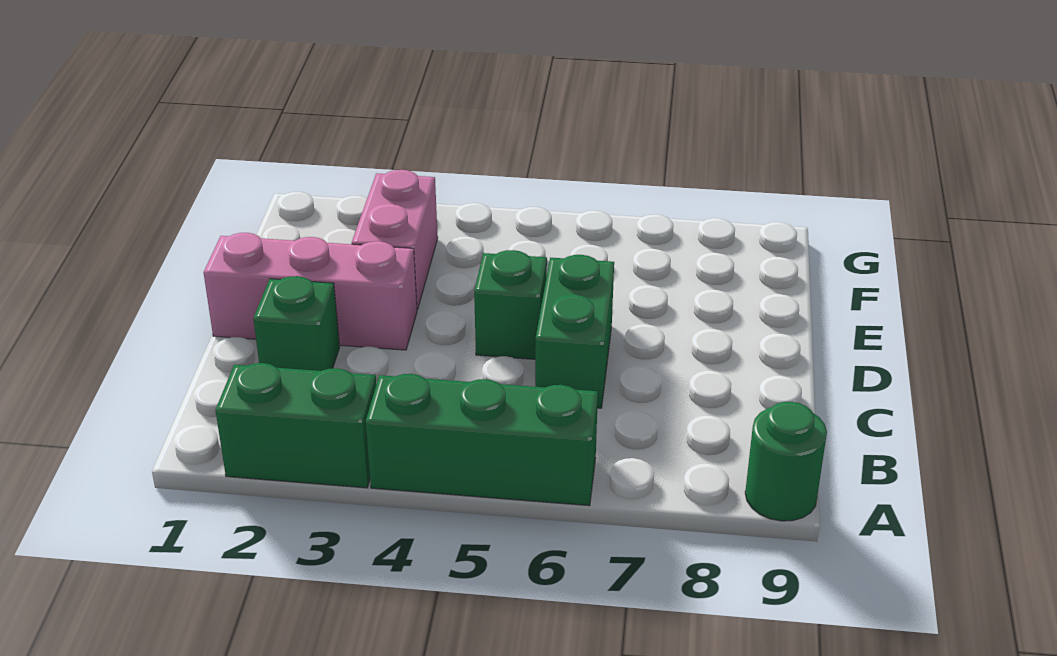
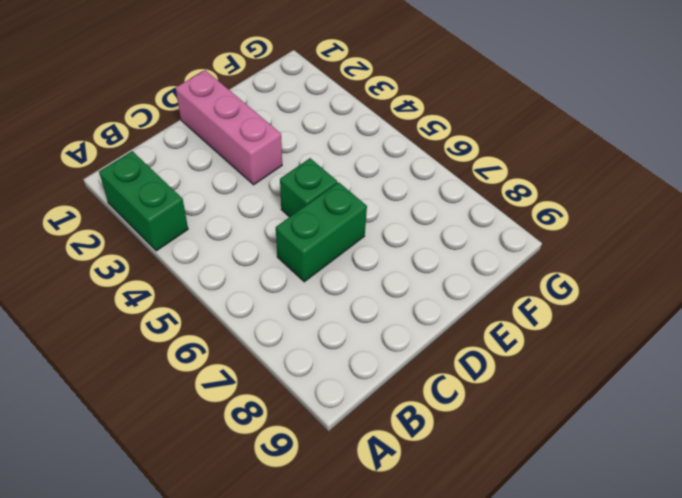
none -> green 1x3 brick [366,374,598,506]
none -> green 1x1 round brick [745,402,827,521]

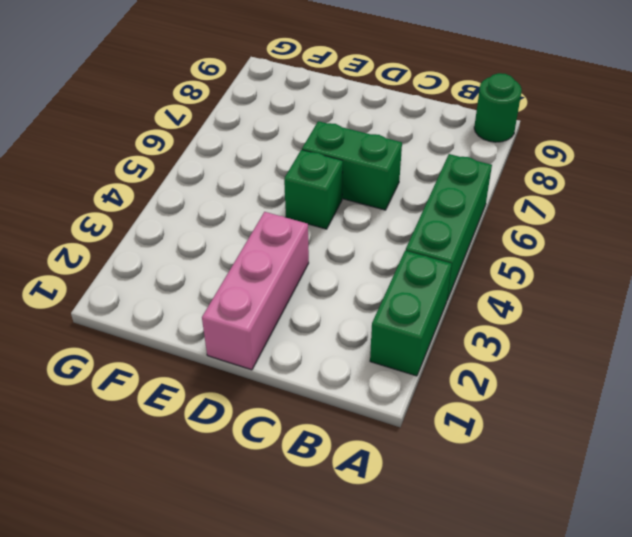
none -> green 1x1 brick [253,276,340,371]
none -> pink 1x2 brick [352,170,438,310]

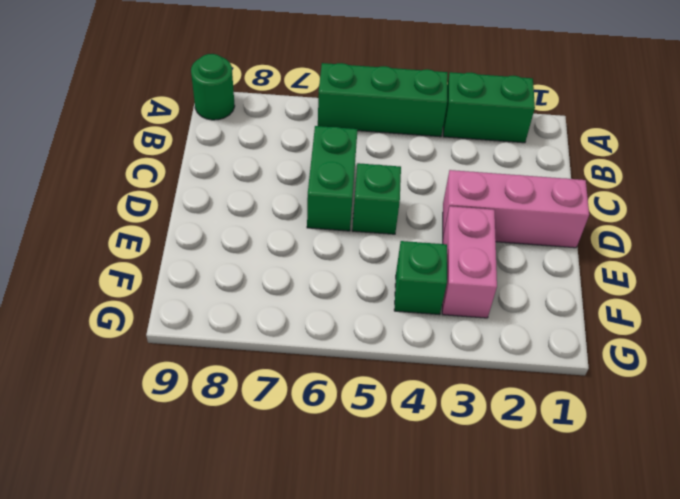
green 1x1 brick [394,241,447,315] -> green 1x1 brick moved to [253,276,340,371]

